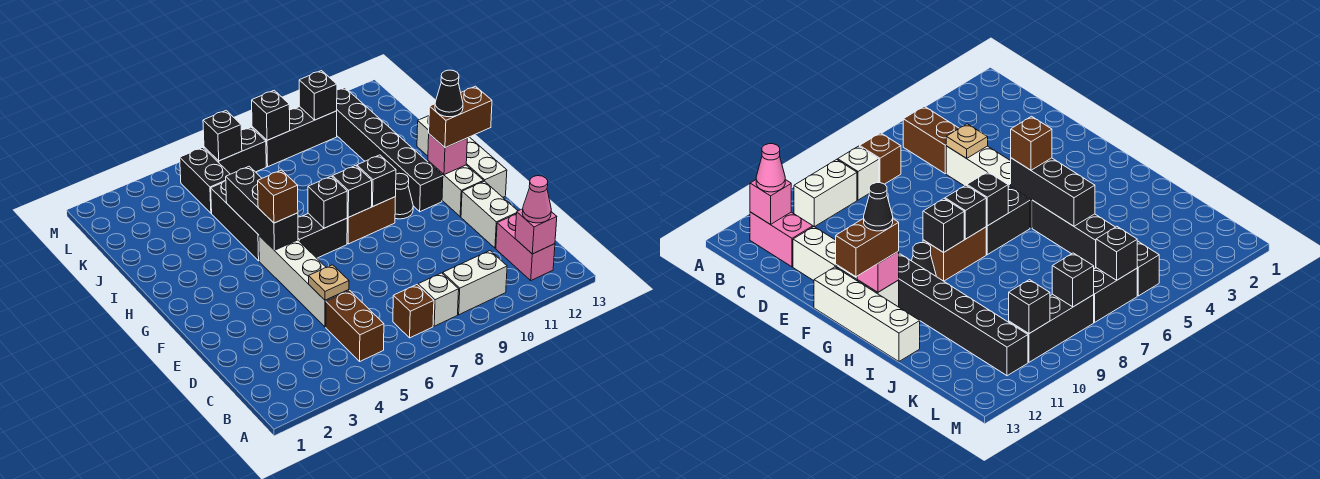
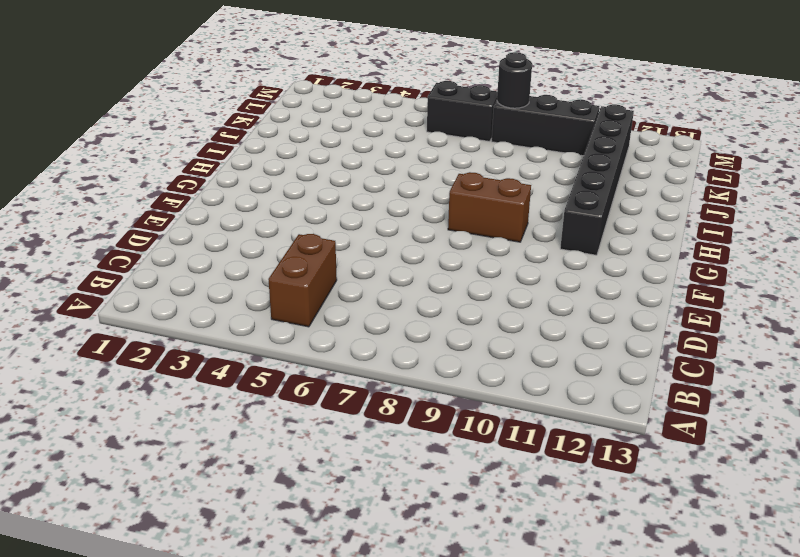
black 1x1 round brick [497,52,532,108] -> black 1x1 brick [252,90,290,140]
none -> brown 1x1 brick [393,285,434,338]
none -> white 1x1 brick [418,273,459,326]
none -> white 1x2 brick [443,251,507,315]
none -> pink 1x2 brick [496,214,555,280]

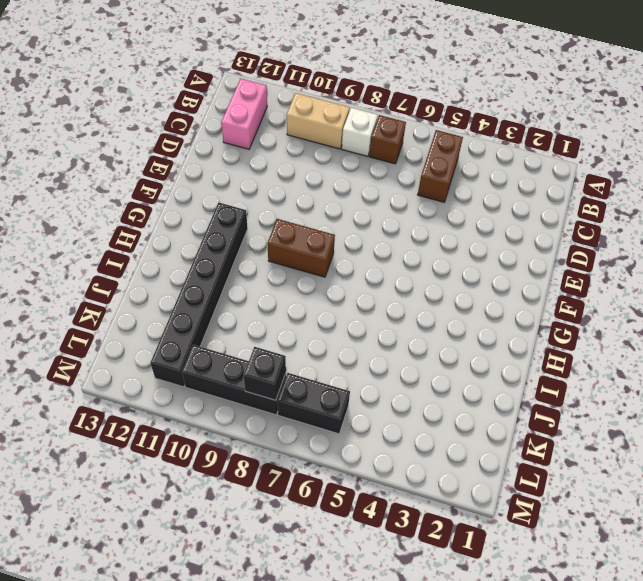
tan 1x2 brick [287,93,350,149] -> white 1x2 brick [443,251,507,315]
none -> white 1x4 brick [259,236,349,327]
none -> white 1x2 brick [461,181,518,248]
none -> white 1x2 brick [428,161,484,217]
none -> white 1x4 brick [417,116,507,197]

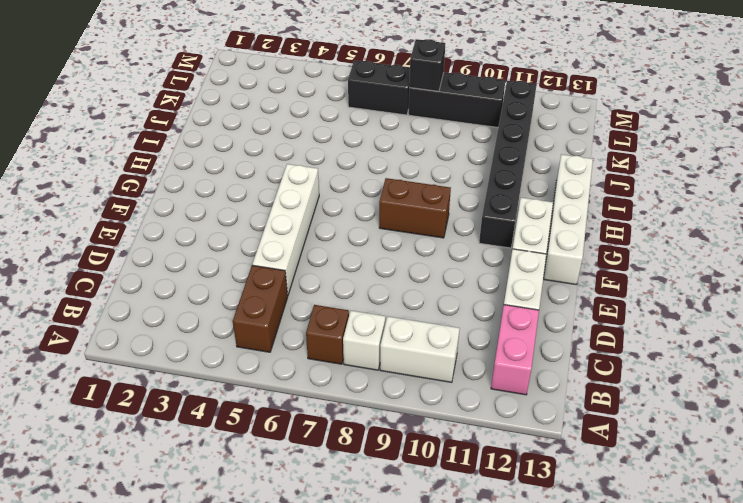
none -> black 1x2 brick [298,213,347,258]
none -> black 1x1 cone [395,173,413,219]
none -> black 1x3 brick [211,181,259,261]
none -> black 1x2 brick [180,148,230,213]

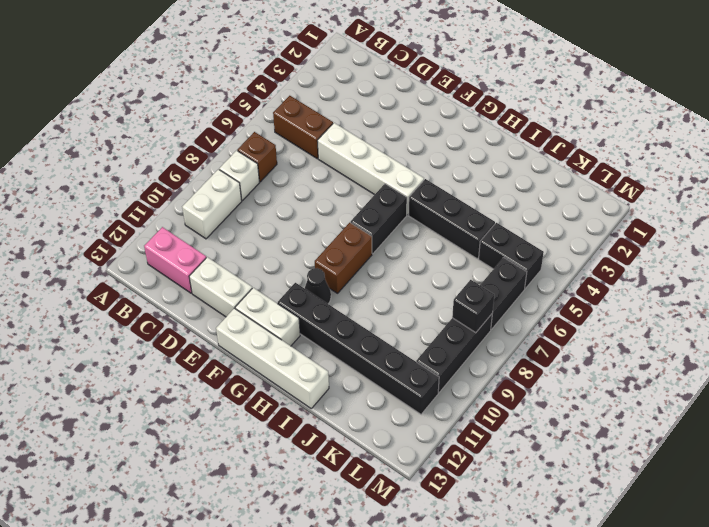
none -> pink 1x1 brick [515,209,557,254]
none -> tan 1x1 plate [309,265,349,300]
none -> black 1x3 brick [226,166,298,250]
none -> black 1x1 brick [308,176,347,228]

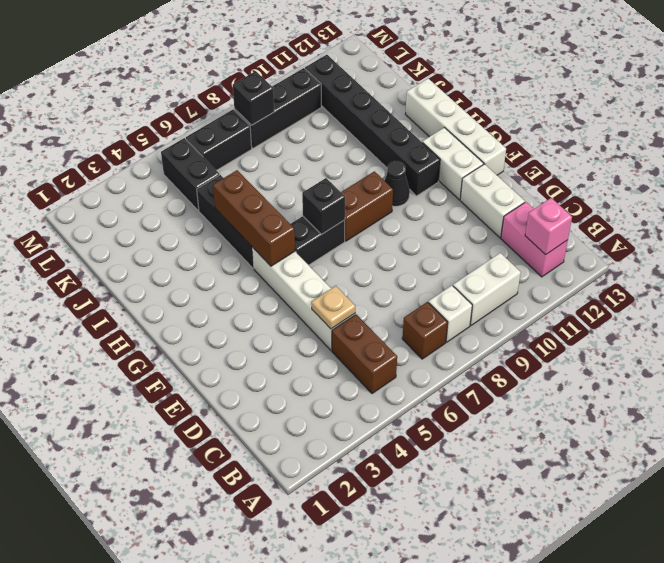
brown 1x3 brick [213,170,295,266] -> black 1x3 brick [226,166,298,250]
none -> black 1x1 brick [333,166,372,217]
none -> black 1x1 brick [357,155,396,206]
none -> pink 1x1 brick [428,134,467,175]
none -> black 1x1 brick [203,111,242,161]

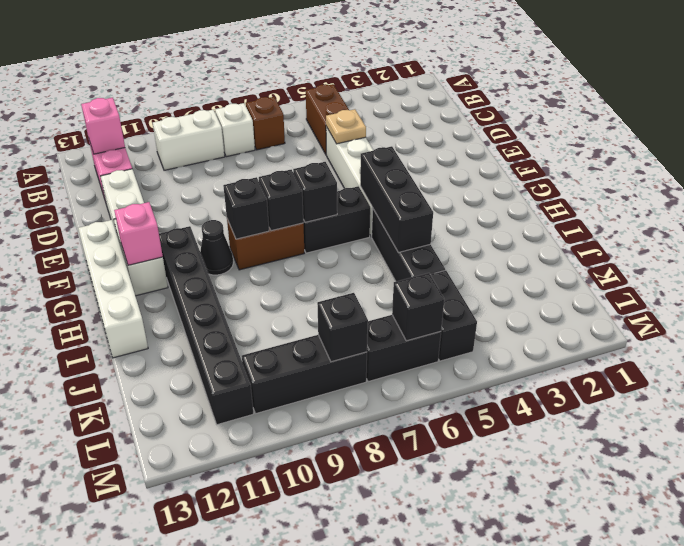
none -> black 1x1 brick [299,71,337,120]
none -> pink 1x1 cone [522,176,551,223]
none -> brown 1x1 brick [258,170,298,223]
none -> brown 1x2 brick [429,86,492,148]

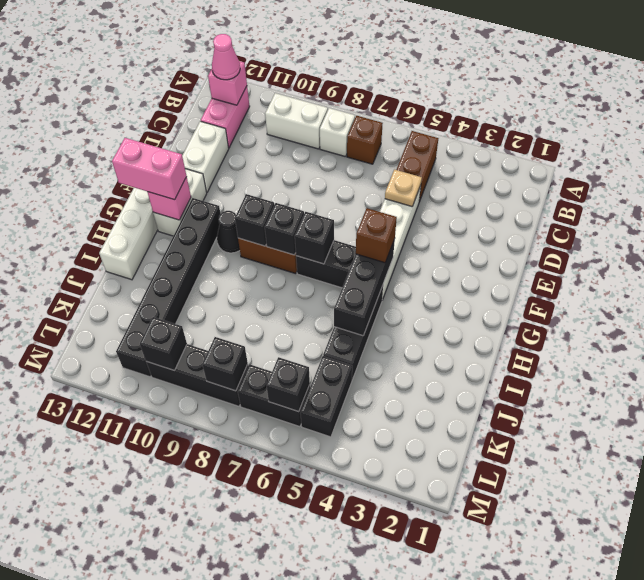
pink 1x2 brick [112,138,187,200] -> brown 1x2 brick [429,86,492,148]
none -> black 1x1 cone [435,70,463,117]

